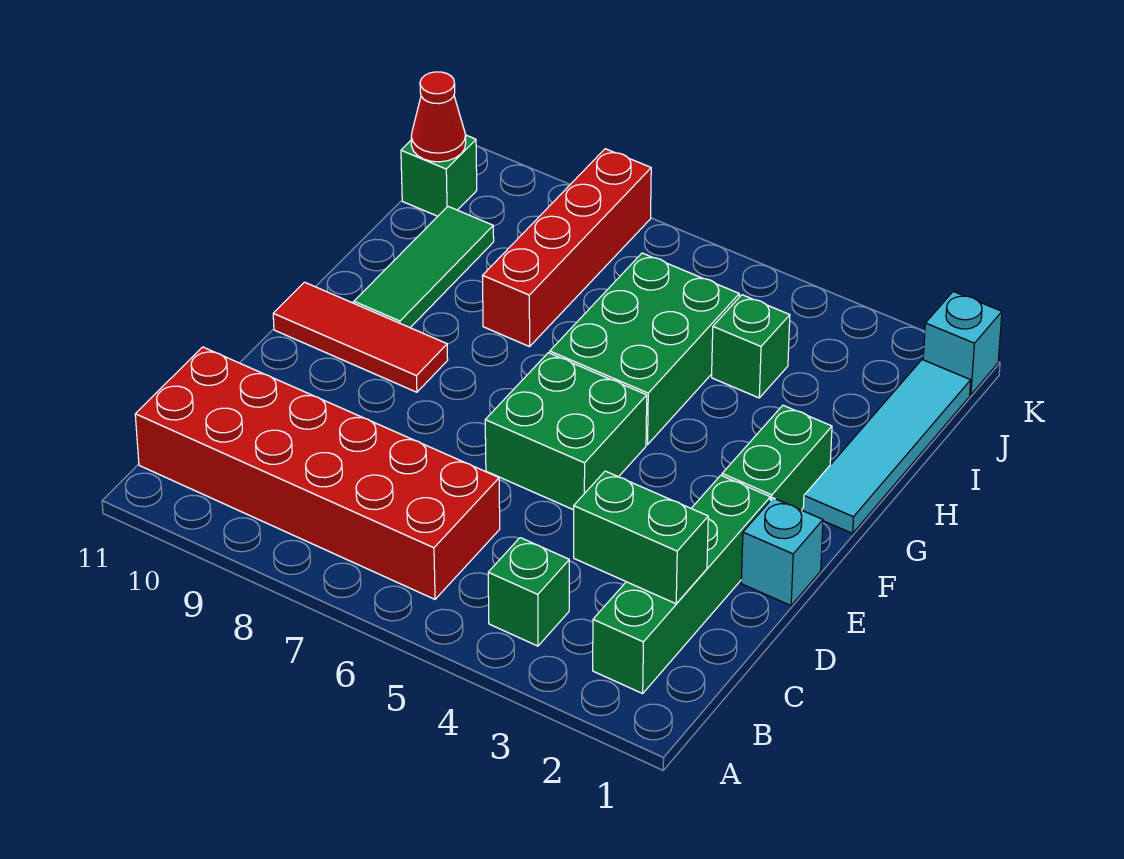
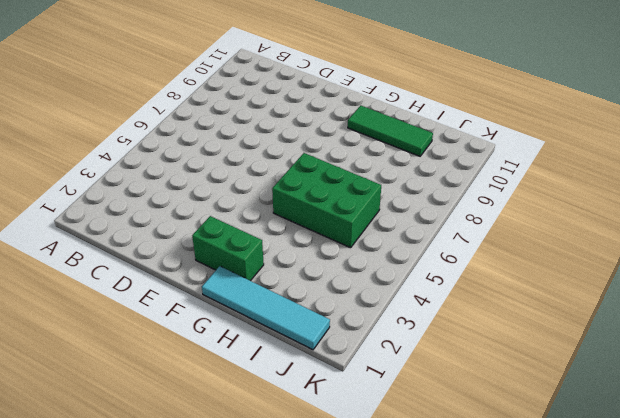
none -> green 1x4 brick [593,475,770,694]
none -> green 1x1 brick [488,538,569,646]
none -> red 2x6 brick [135,347,500,599]

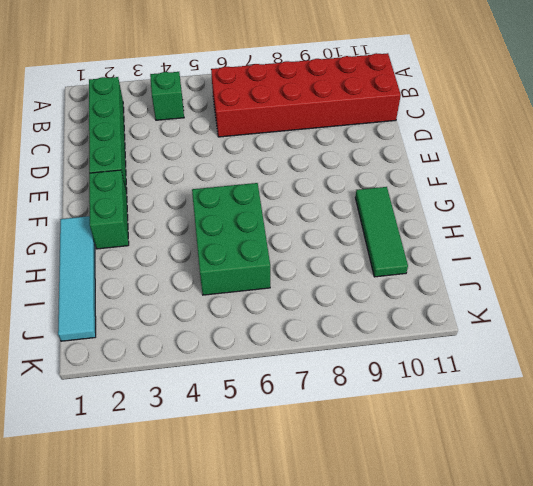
none -> cyan 1x1 brick [741,498,823,605]
none -> green 2x2 brick [485,353,647,510]
none -> red 1x3 tile [273,282,448,392]

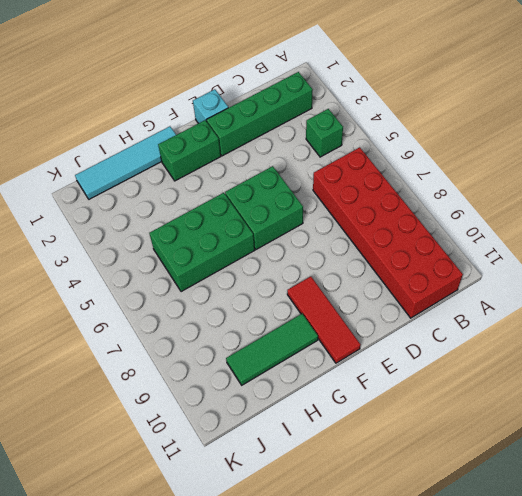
none -> red 1x4 brick [482,149,651,347]
none -> green 1x1 brick [712,295,790,398]
none -> green 1x1 brick [401,135,477,216]

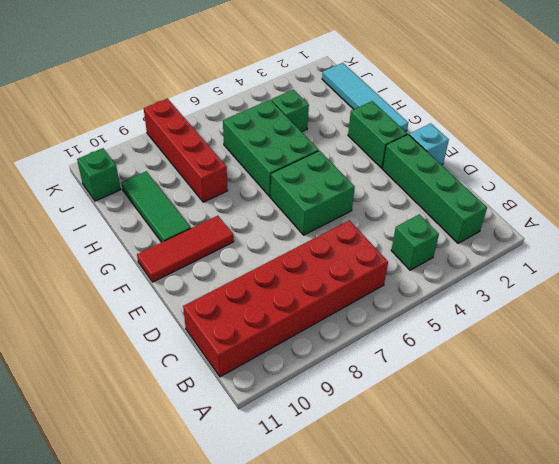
none -> cyan 1x1 brick [923,291,1002,395]
none -> green 1x2 brick [574,471,708,604]
none -> red 1x1 cone [411,72,466,162]

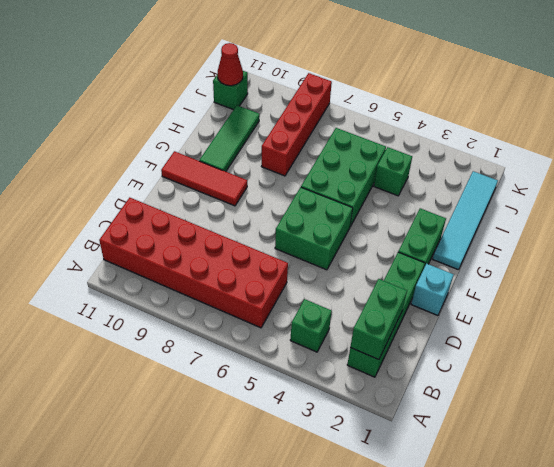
green 1x2 brick [350,279,407,360] -> green 1x2 brick turned to [574,471,708,604]
none -> cyan 1x1 brick [923,291,1002,395]

